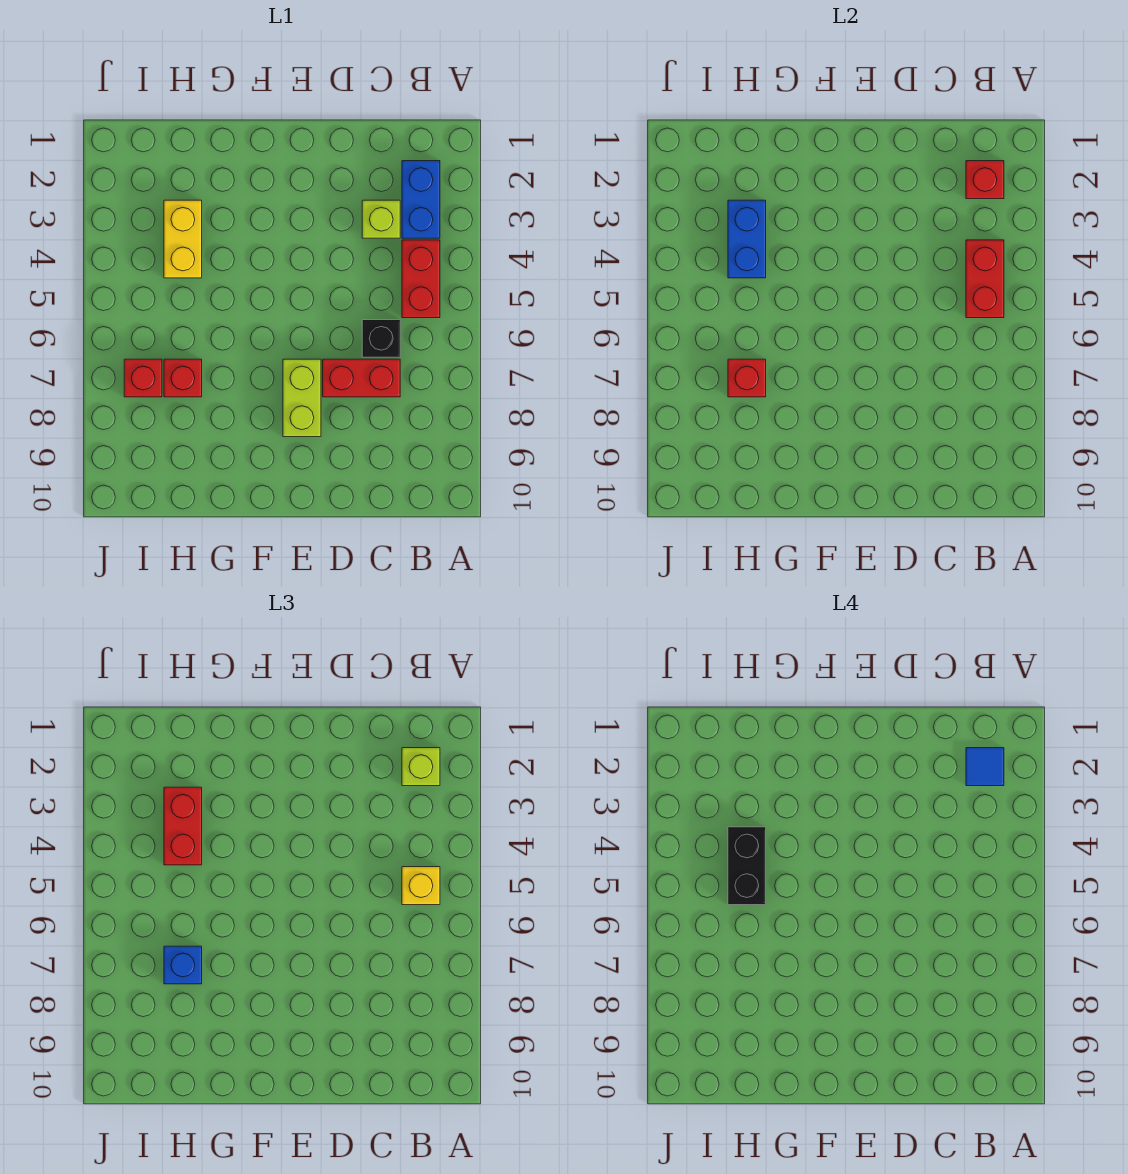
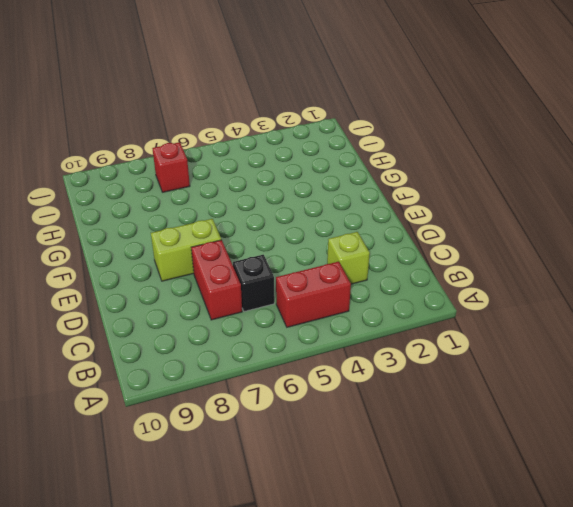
none -> blue 1x2 brick [402,161,440,238]
none -> yellow 1x2 brick [164,200,202,278]
none -> red 1x1 brick [164,359,202,397]

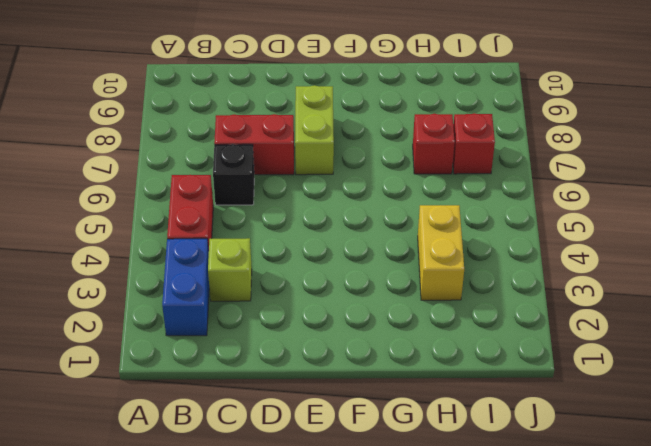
none -> red 1x1 brick [966,161,1004,199]
none -> red 1x2 brick [966,240,1004,318]
none -> blue 1x2 brick [728,200,766,278]

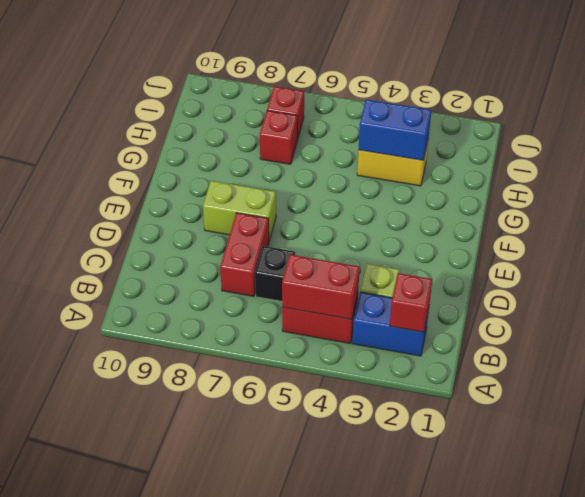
none -> red 1x1 brick [728,359,766,397]
none -> lime 1x1 brick [402,748,440,786]
none -> yellow 1x1 brick [402,867,440,905]

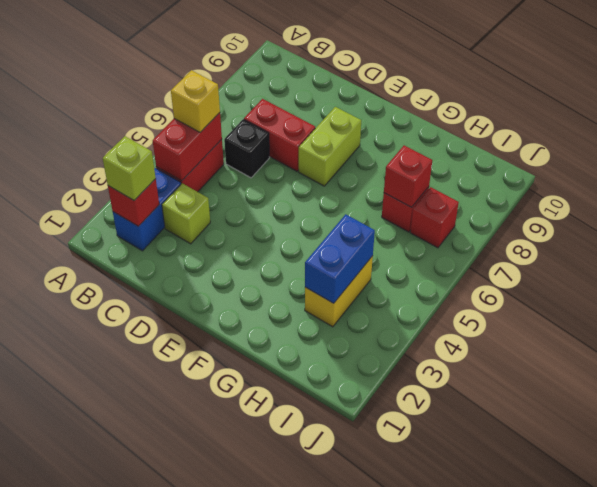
none -> red 1x2 brick [164,787,202,865]
none -> blue 1x1 brick [164,946,202,984]
none -> blue 1x1 tile [966,748,1004,786]

